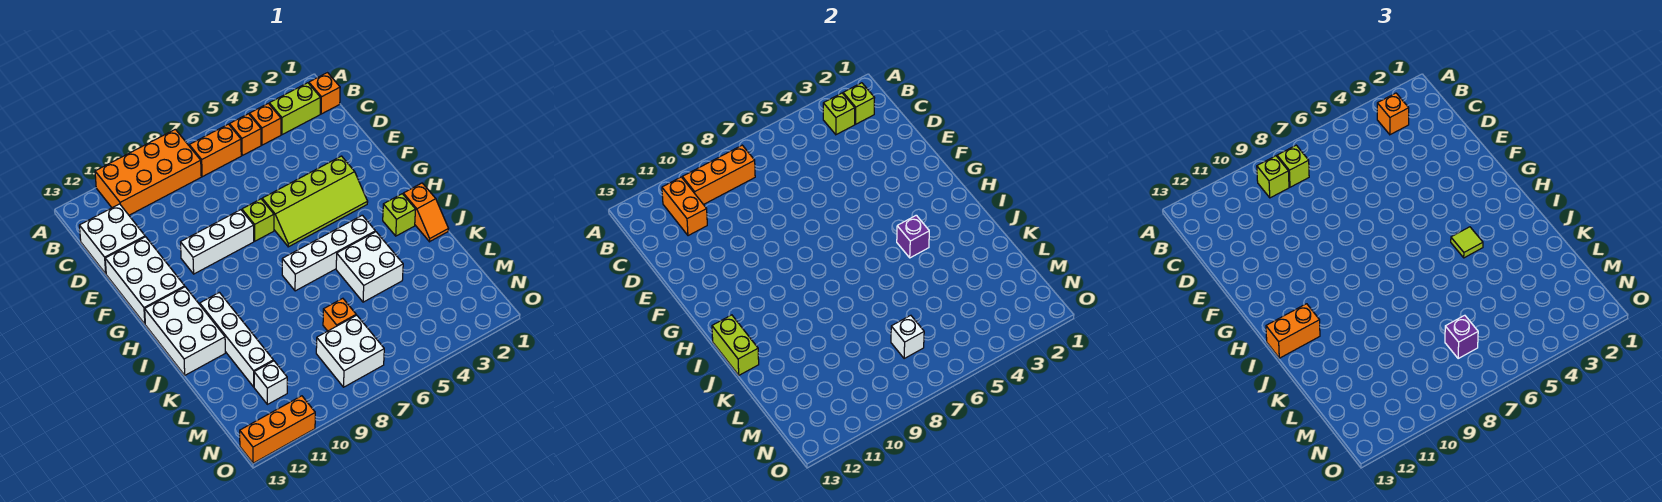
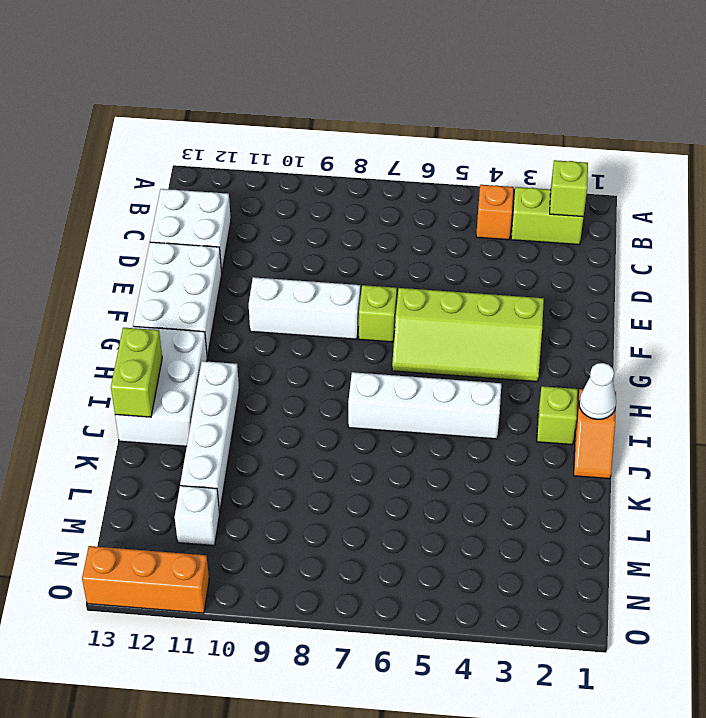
white 1x1 cone [579,363,616,419] -> none
none -> orange 2x4 brick [95,129,201,215]
none -> orange 1x1 brick [309,73,340,114]
none -> orange 1x1 brick [230,114,261,155]
none -> orange 1x2 brick [189,124,241,177]

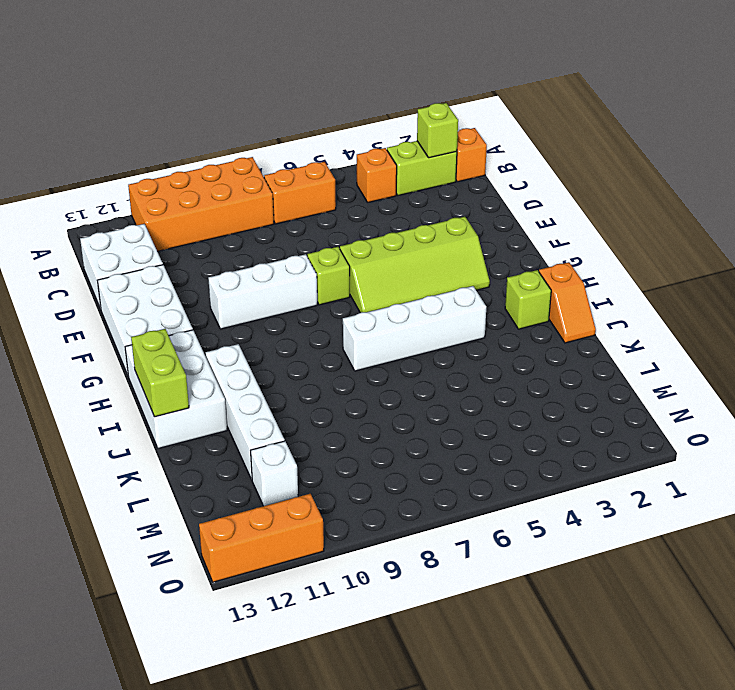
none -> orange 1x1 brick [230,114,261,155]
none -> white 2x2 brick [336,232,403,302]
none -> orange 1x1 brick [323,298,356,331]
none -> white 2x2 brick [316,315,384,387]

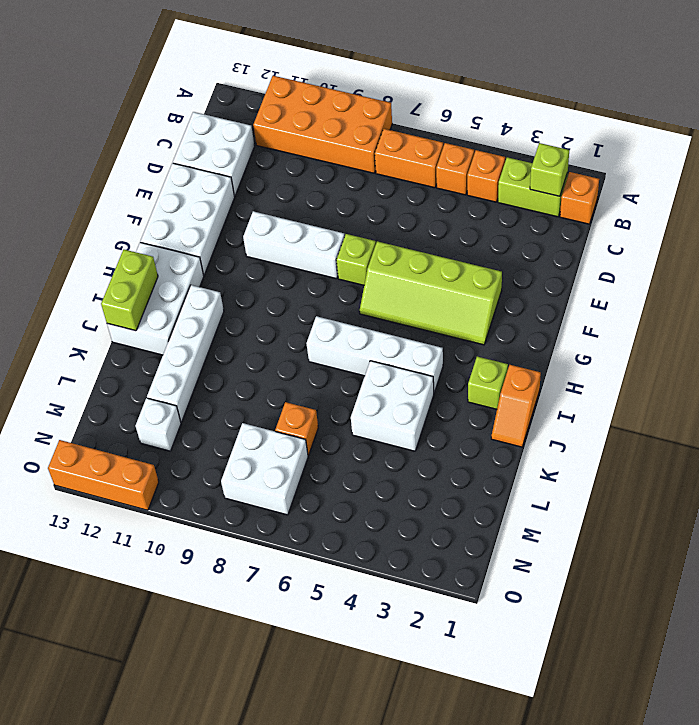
none -> lime 1x1 brick [823,93,855,135]
none -> orange 1x3 brick [682,145,755,205]
none -> orange 1x2 brick [662,177,707,236]
none -> purple 1x1 brick [897,215,929,258]

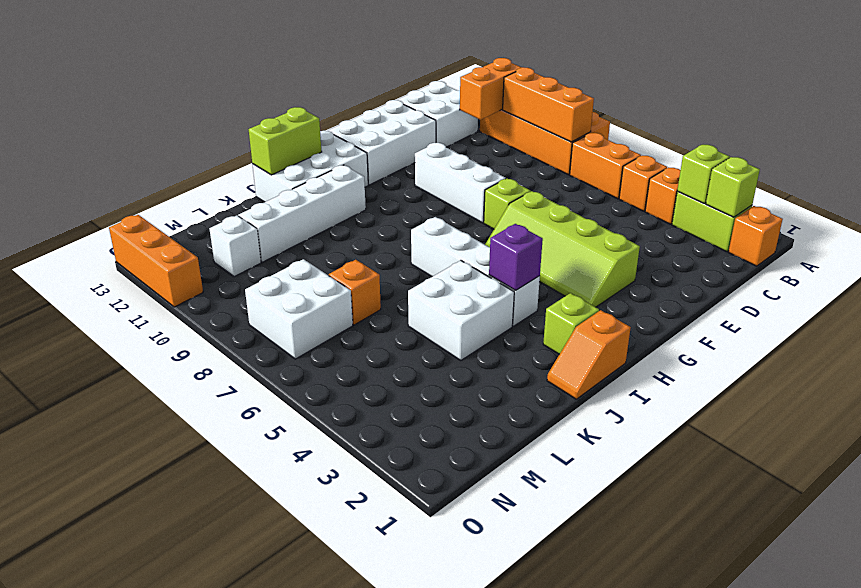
none -> white 1x1 brick [891,315,924,359]
none -> orange 1x1 brick [1377,93,1409,135]
none -> lime 1x1 brick [1277,145,1309,187]
none -> lime 1x1 brick [1257,156,1289,198]

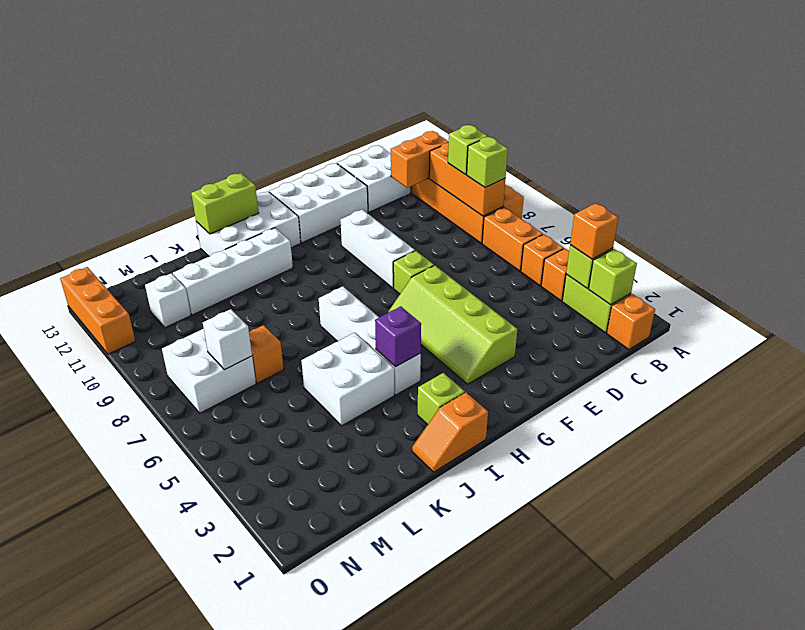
none -> lime 1x1 tile [1451,227,1483,258]
none -> orange 1x2 brick [1266,304,1320,358]
none -> purple 1x1 brick [1445,315,1478,359]

